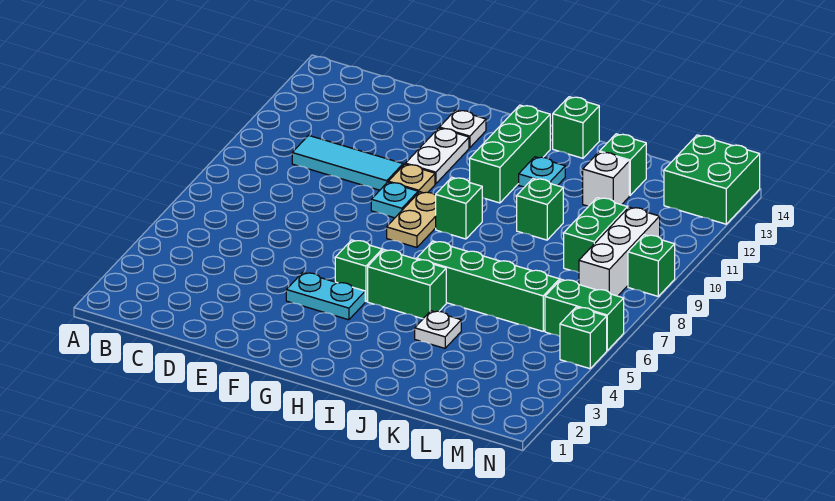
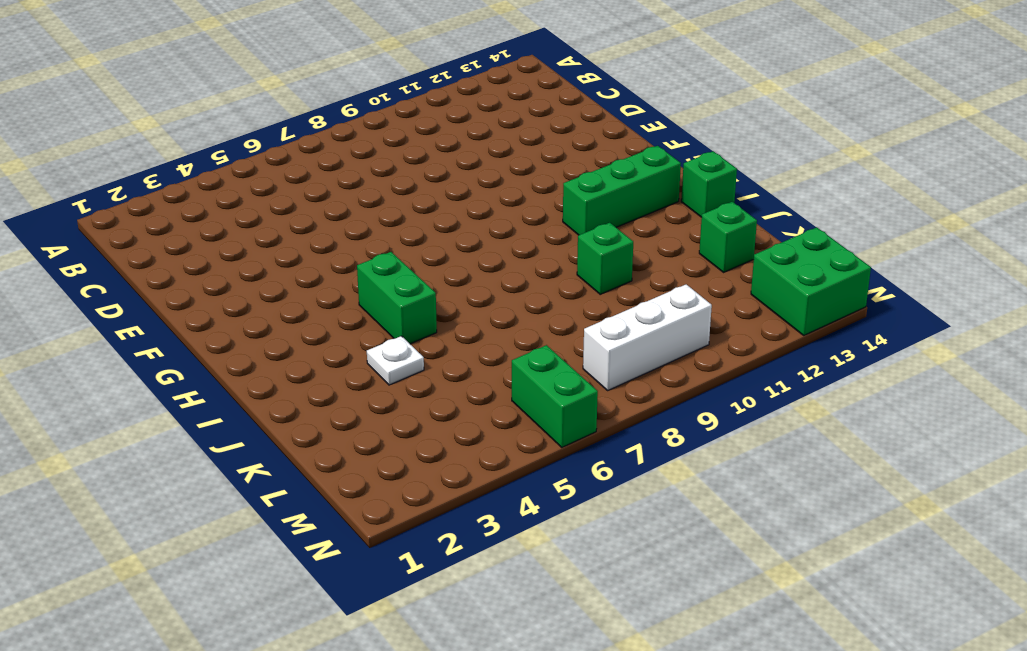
none -> cyan 1x3 tile [292,135,403,190]
none -> cyan 1x2 plate [286,272,365,320]
none -> cyan 1x1 plate [371,182,418,218]

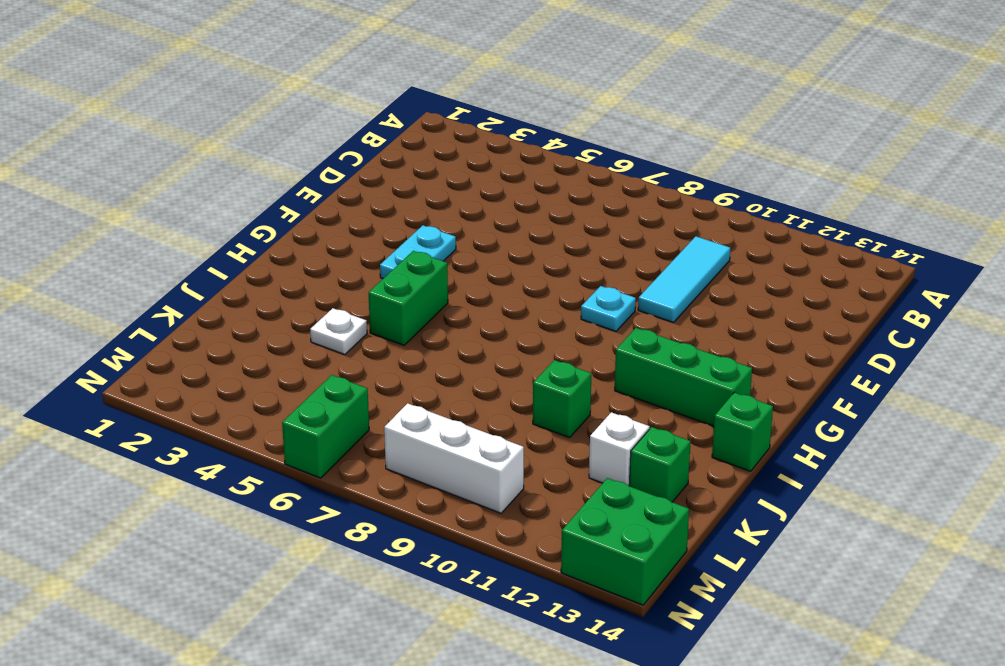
none -> tan 1x1 plate [388,164,435,193]
none -> white 1x2 plate [405,128,469,184]
none -> white 1x1 plate [439,110,486,148]

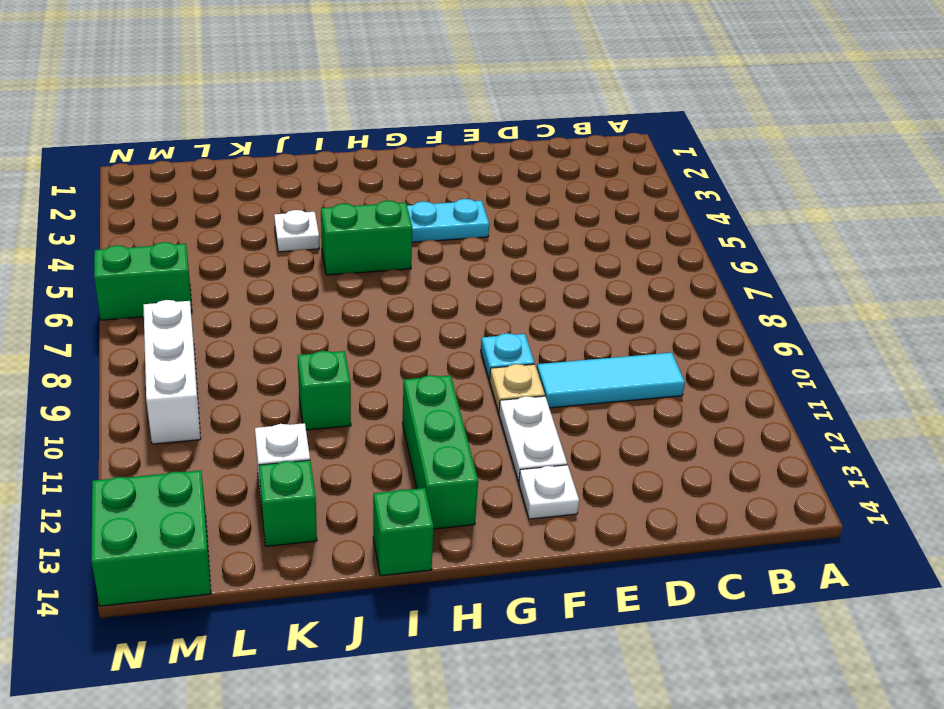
none -> green 1x1 brick [335,240,382,302]
none -> tan 1x2 plate [387,192,436,247]
none -> green 1x1 brick [436,177,482,239]

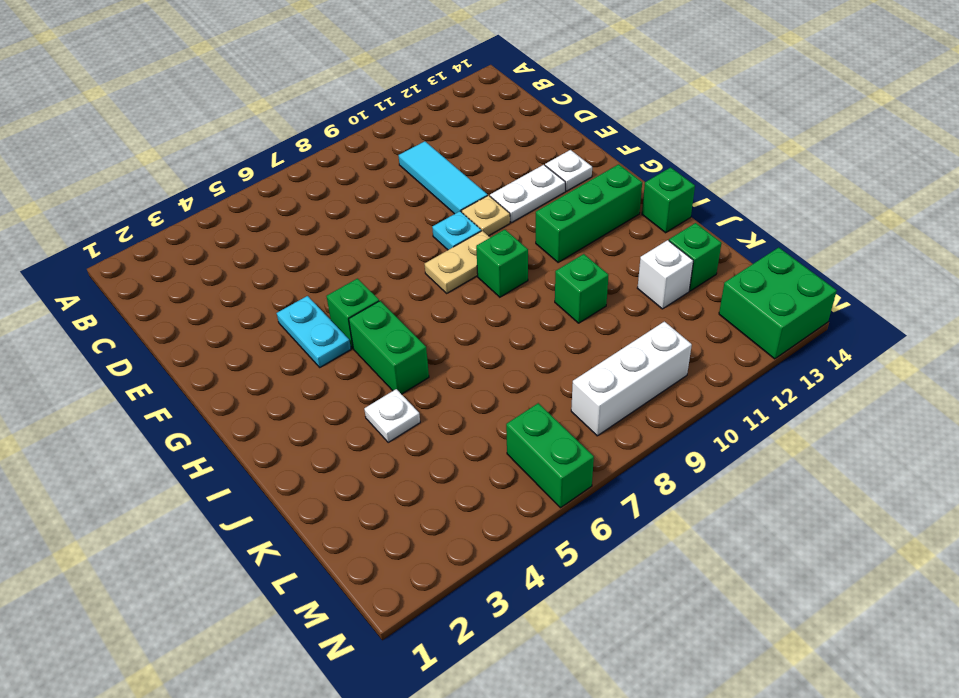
none -> green 1x4 brick [417,241,560,331]
none -> cyan 1x1 plate [519,157,565,187]
none -> green 1x2 brick [564,198,628,273]

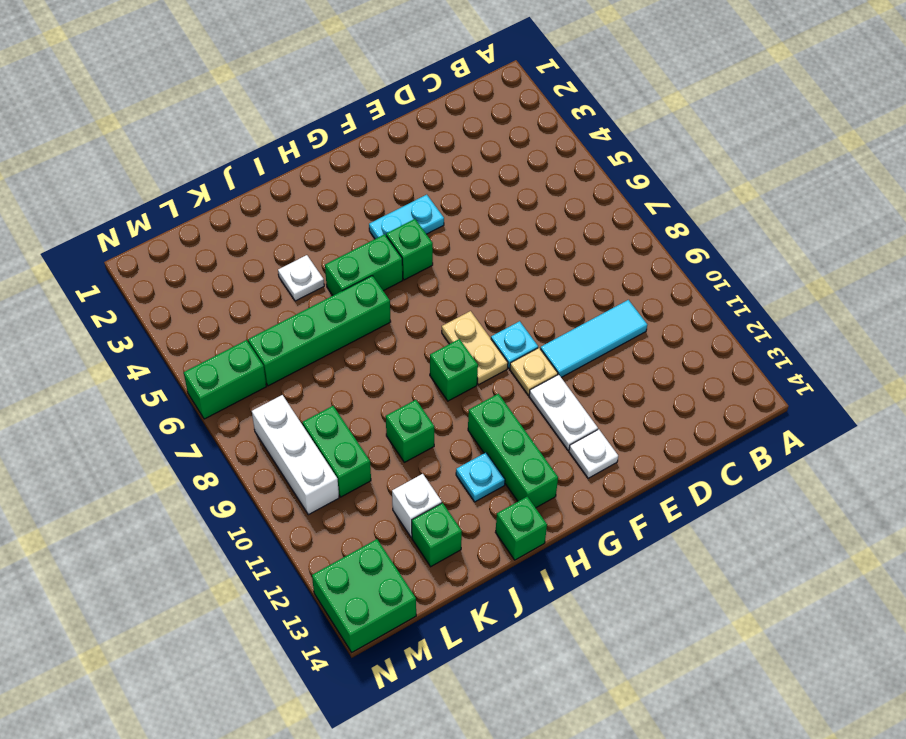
none -> green 1x1 brick [560,307,607,369]
none -> green 1x1 brick [628,235,675,296]

